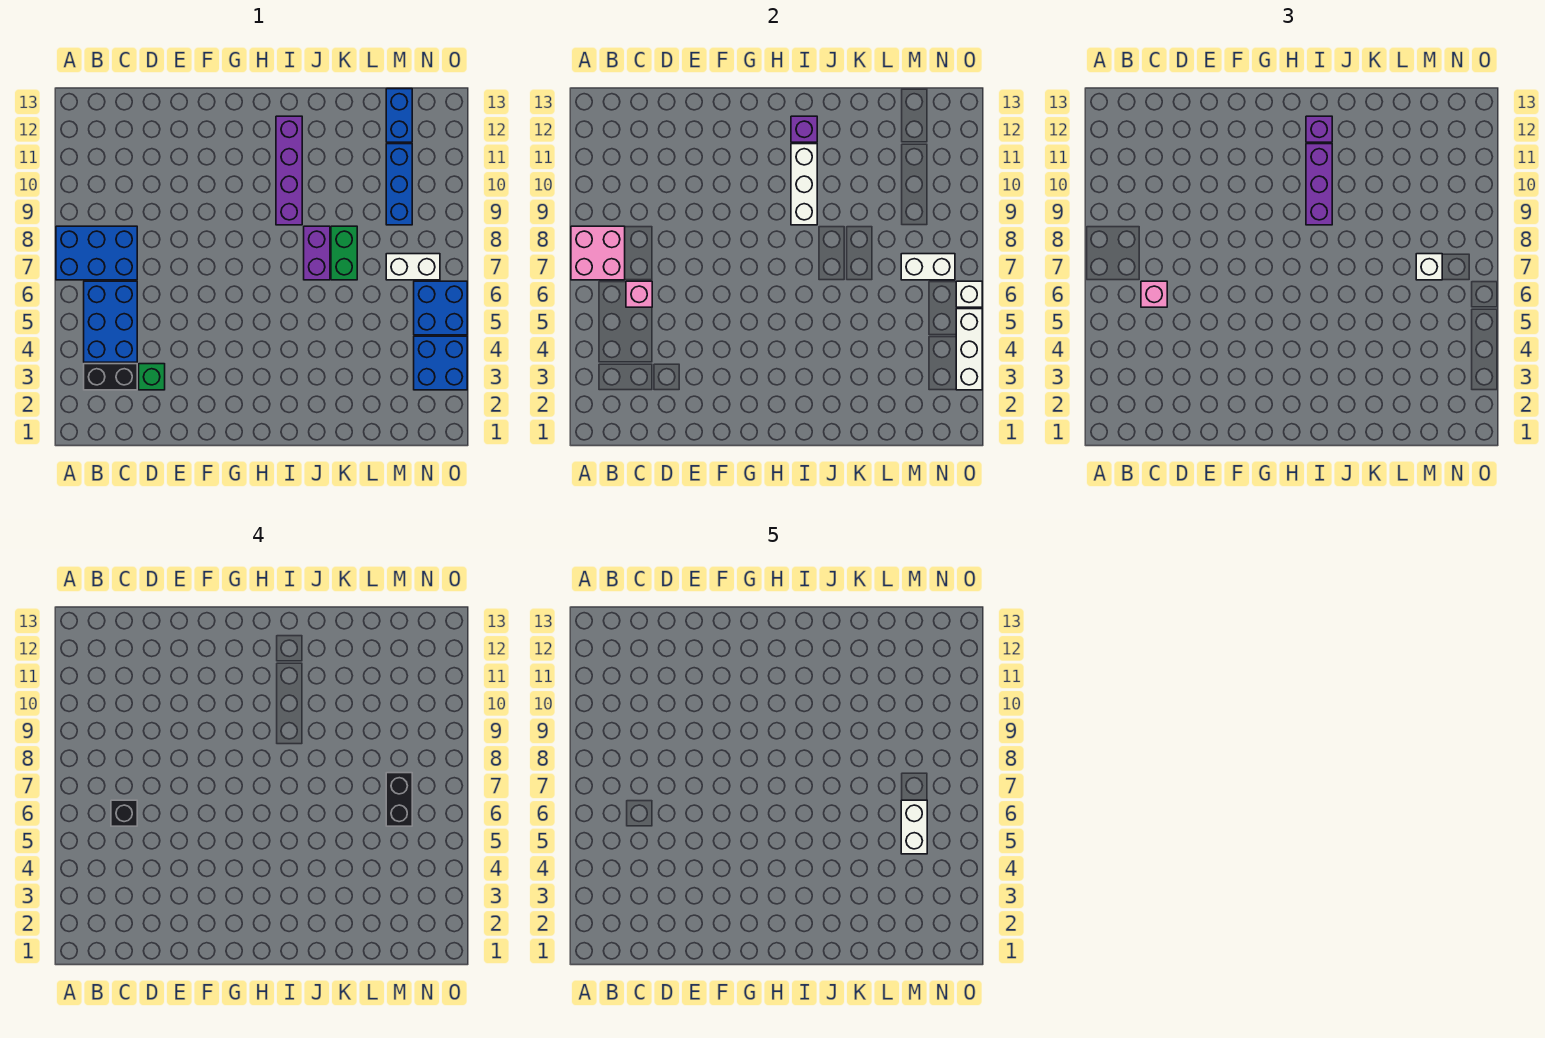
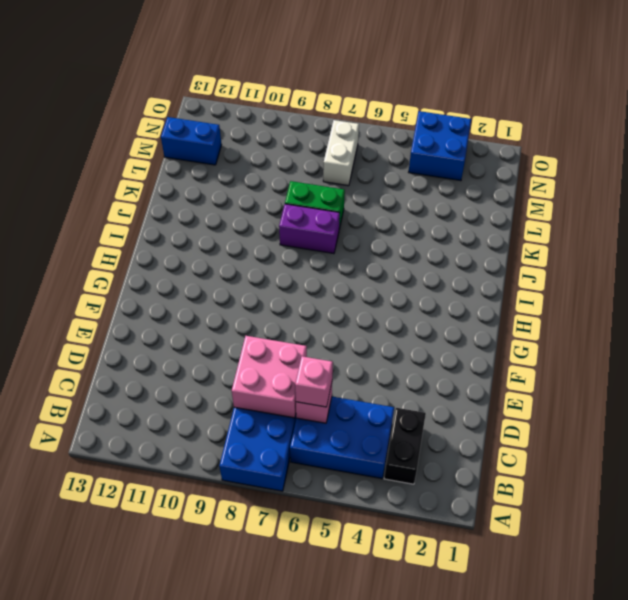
pink 2x2 brick [232,336,307,418] -> pink 2x2 brick moved to [571,226,625,280]
none -> green 1x1 brick [139,364,165,390]
none -> purple 1x4 brick [276,116,302,225]
none -> blue 1x3 brick [386,144,412,225]

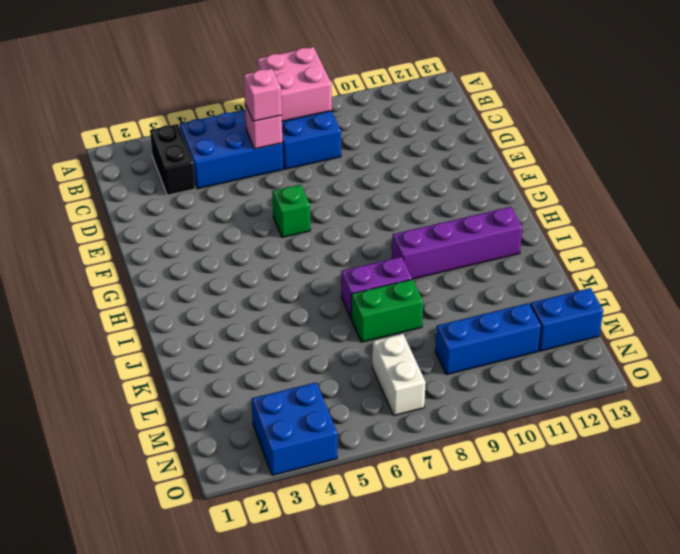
green 1x1 brick [272,185,310,237] -> green 1x1 brick moved to [139,364,165,390]
none -> blue 2x2 brick [414,281,467,335]
none -> white 1x3 brick [791,144,817,225]
none -> purple 1x1 brick [791,116,817,142]

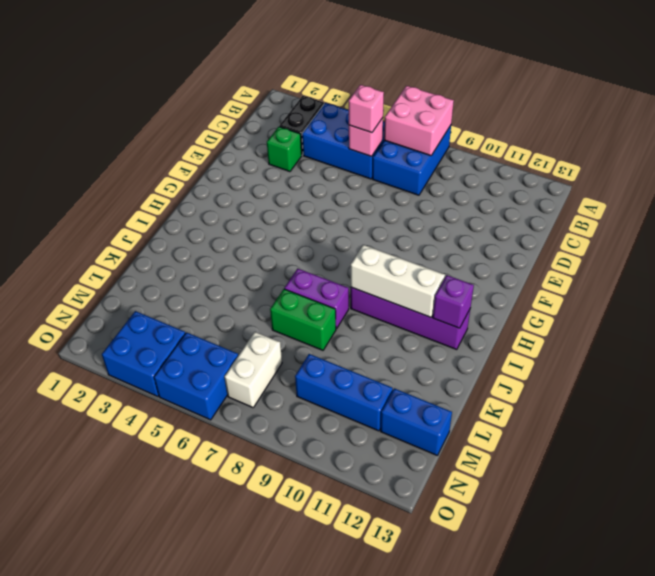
none -> white 1x2 brick [901,254,955,280]
none -> white 1x3 brick [956,309,982,390]
none -> white 1x1 brick [956,281,982,307]

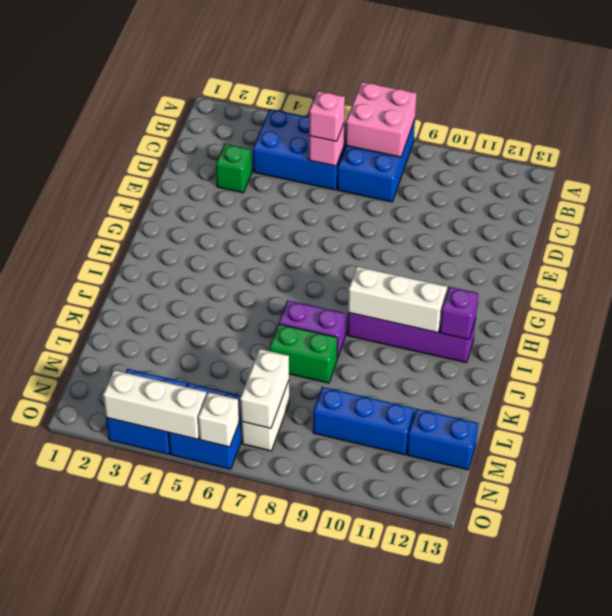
none -> black 1x2 brick [84,364,137,390]
none -> purple 1x3 brick [1306,144,1332,225]
none -> purple 1x1 brick [1306,116,1332,142]

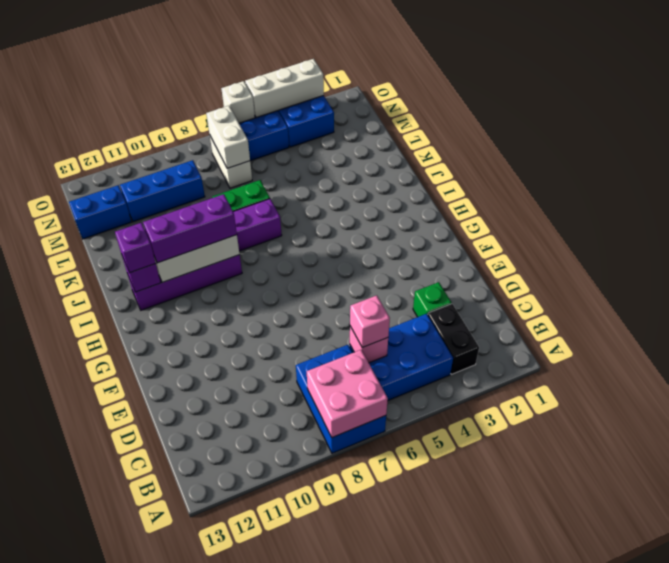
none -> white 1x1 brick [1416,254,1442,280]
none -> black 1x1 brick [111,800,137,826]
none -> black 1x2 brick [386,773,412,826]

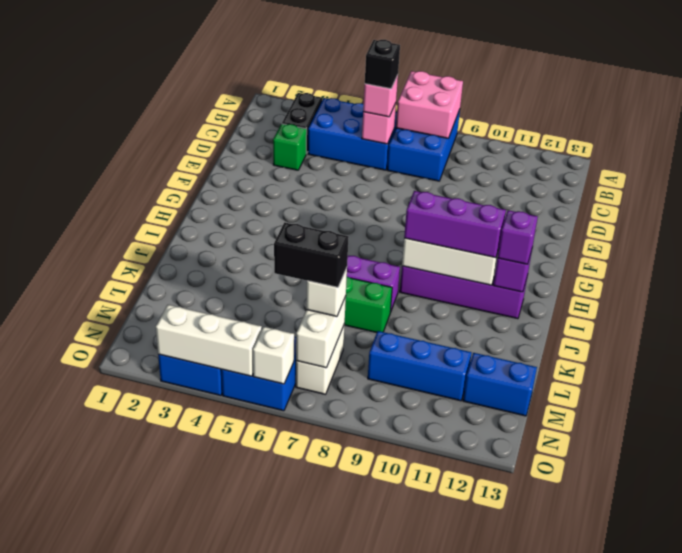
none -> white 1x2 brick [901,800,927,854]

